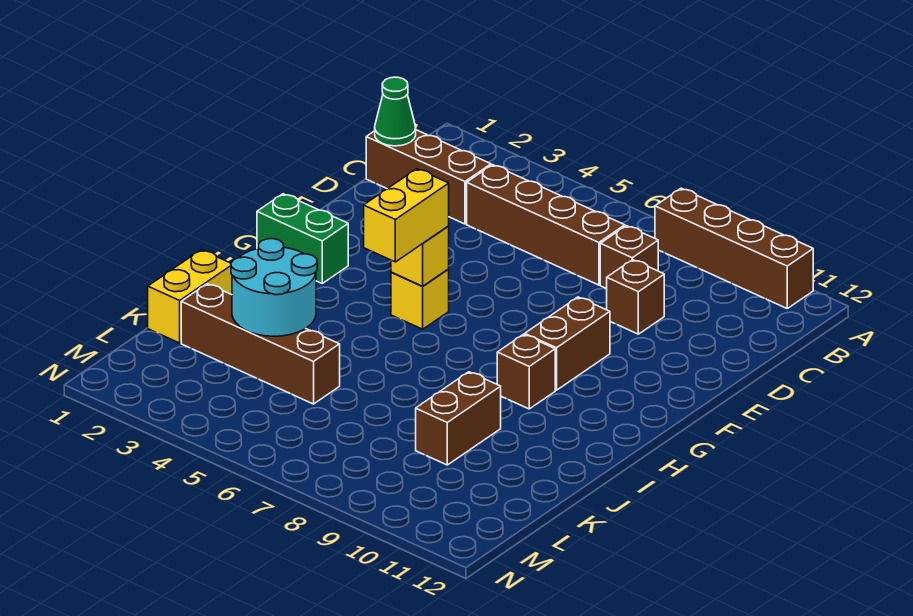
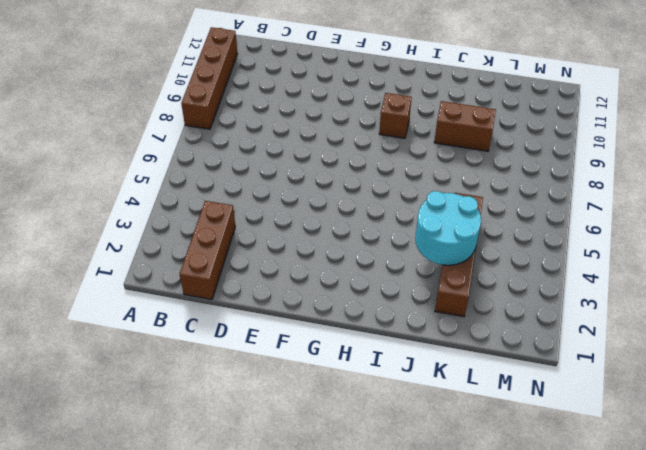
none -> brown 1x4 brick [467,165,625,285]
none -> brown 1x1 brick [600,226,658,289]
none -> brown 1x1 brick [607,260,664,334]

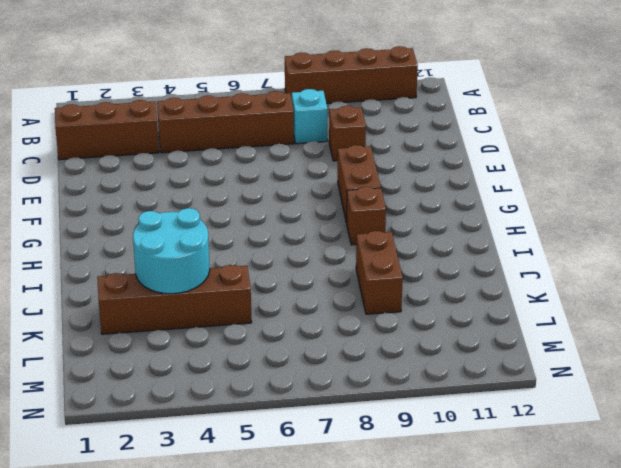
cyan 1x1 brick [292,89,327,144] -> brown 1x1 brick [600,226,658,289]
none -> green 1x2 brick [257,194,348,283]
none -> yellow 1x1 brick [391,269,449,329]
none -> yellow 1x2 brick [148,250,232,343]

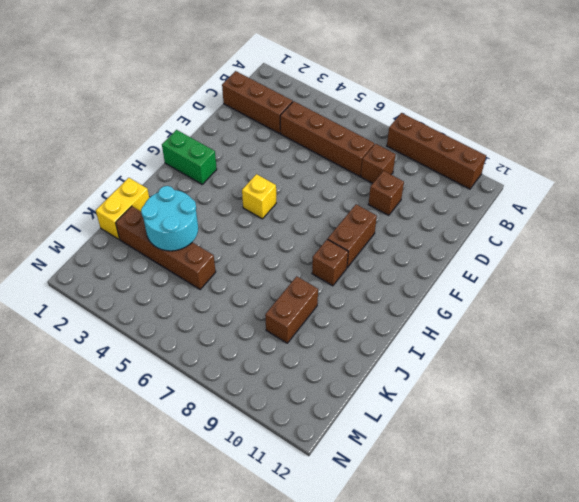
none -> green 1x1 cone [375,77,416,146]
none -> yellow 1x1 brick [391,226,449,286]
none -> yellow 1x2 brick [364,169,449,262]

